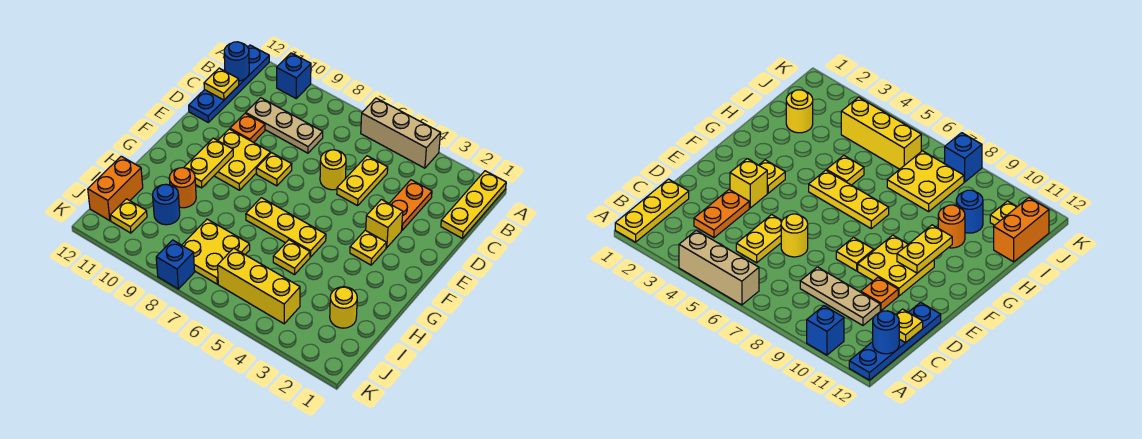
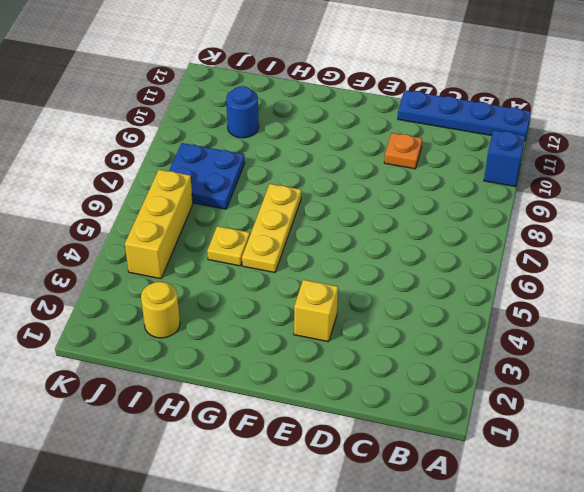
blue 2x2 plate [169,143,245,209] -> yellow 2x2 plate [182,219,250,284]
none -> yellow 1x3 plate [441,171,506,238]
none -> tan 1x3 brick [361,98,440,168]
none -> orange 1x2 plate [389,180,432,230]

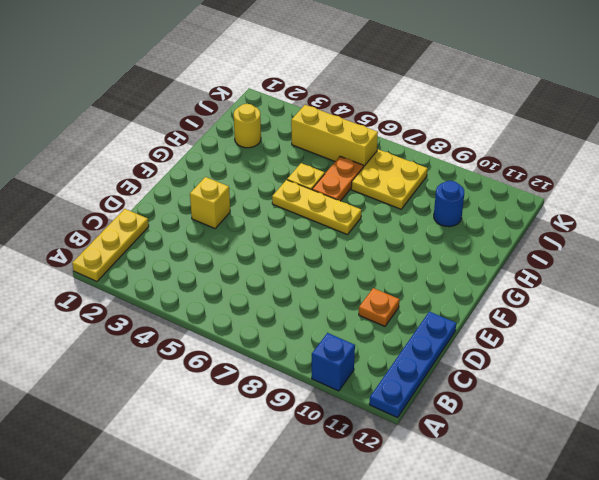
orange 1x2 plate [312,156,364,201] -> orange 1x2 plate moved to [389,180,432,230]
none -> tan 1x3 brick [361,98,440,168]
none -> yellow 1x2 plate [337,156,388,206]
none -> tan 1x3 plate [246,98,323,153]

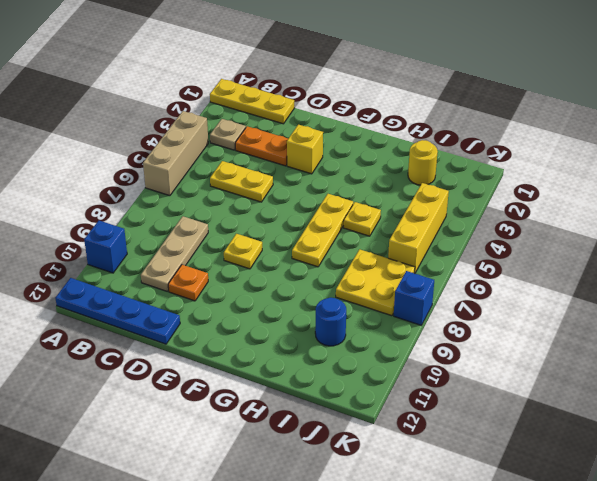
tan 1x1 plate [210,119,246,150] -> none
none -> yellow 1x1 round brick [320,150,346,190]
none -> yellow 2x2 plate [214,129,270,190]
none -> yellow 1x1 plate [350,230,386,265]

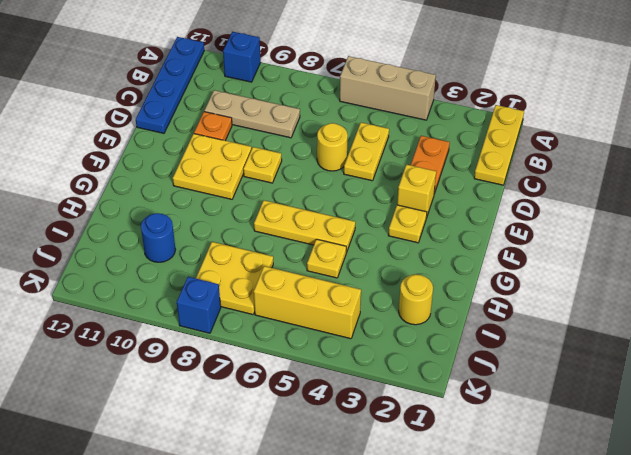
none -> orange 1x1 round brick [169,168,196,208]
none -> orange 1x2 brick [88,156,143,221]
none -> yellow 1x1 plate [110,199,147,233]

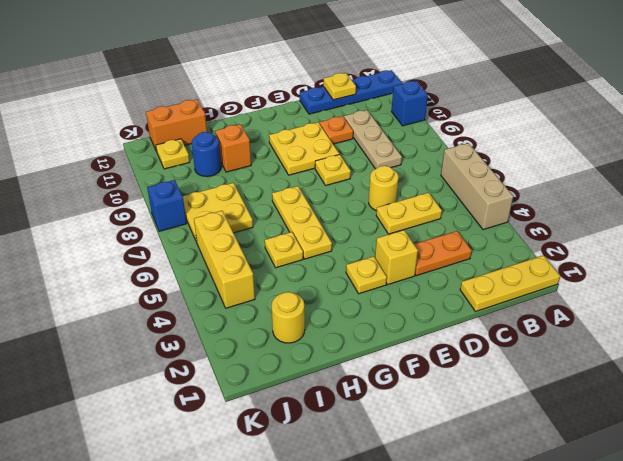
orange 1x1 brick [215,124,251,172] -> orange 1x1 round brick [169,168,196,208]
none -> blue 1x1 round brick [224,42,249,81]
none -> yellow 1x2 plate [184,138,233,188]

